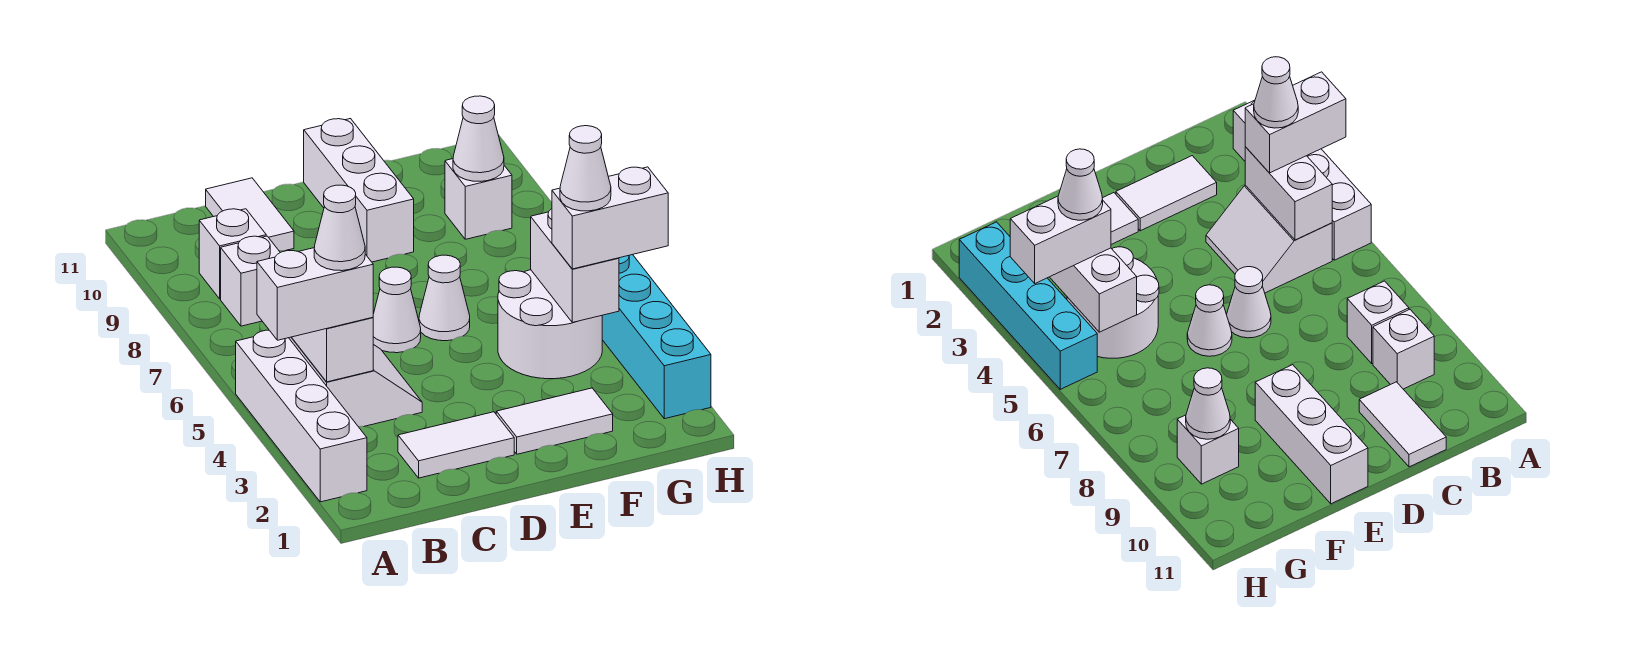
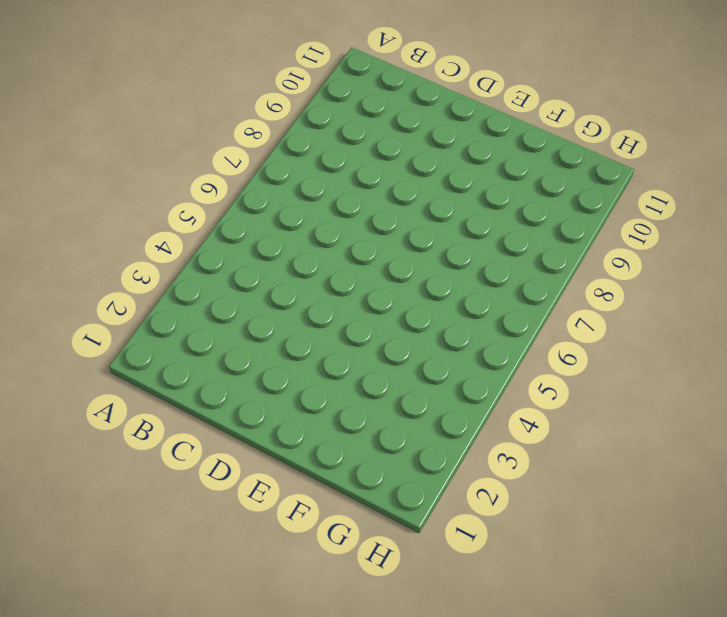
none -> white 1x4 brick [236,330,367,502]
none -> white 2x2 slope [289,337,422,427]
none -> white 1x1 brick [221,236,280,326]

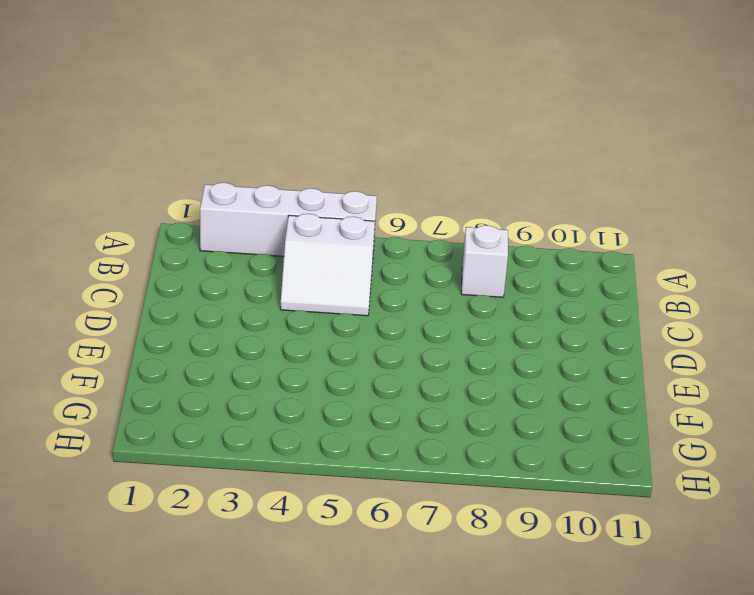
none -> white 1x1 brick [199,209,266,299]
none -> white 1x2 tile [398,412,514,478]
none -> white 1x2 tile [206,178,294,251]

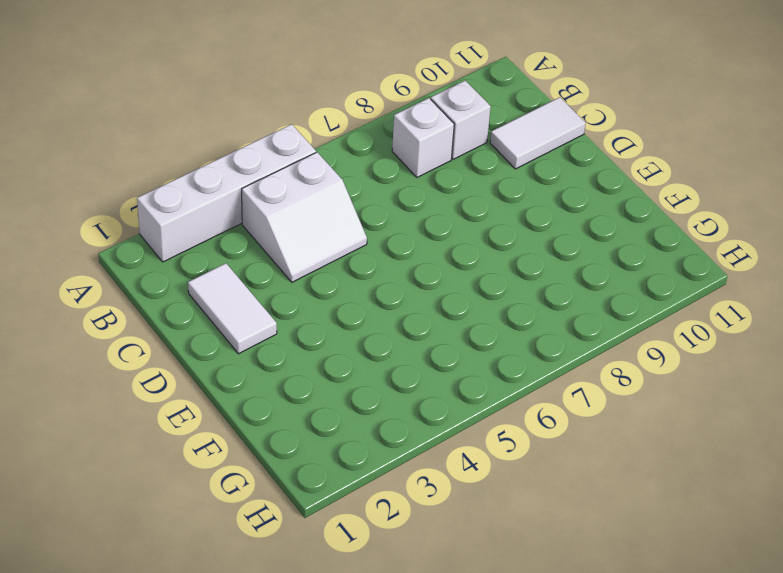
none -> white 1x1 cone [373,267,421,353]
none -> white 1x2 tile [496,388,613,454]
none -> white 1x1 cone [419,255,470,341]

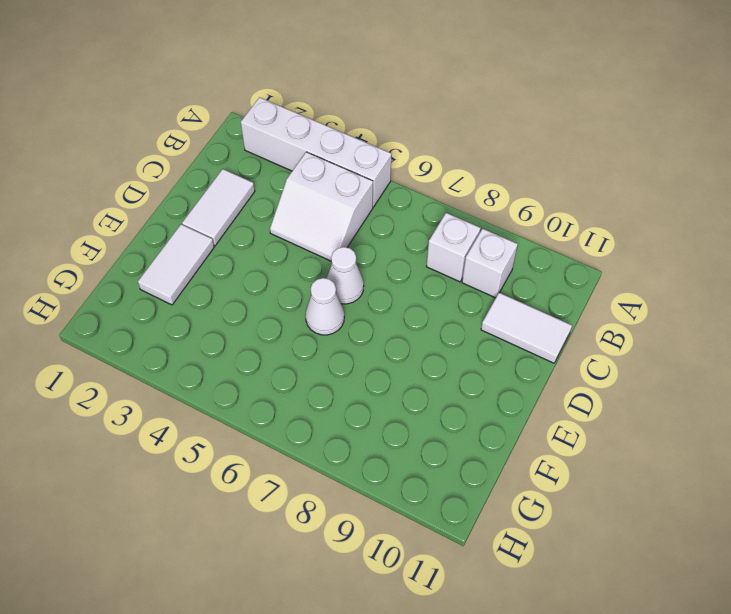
none -> white 1x3 brick [304,119,414,262]
none -> white 2x2 round brick [498,270,602,379]
none -> white 1x1 brick [445,159,512,239]

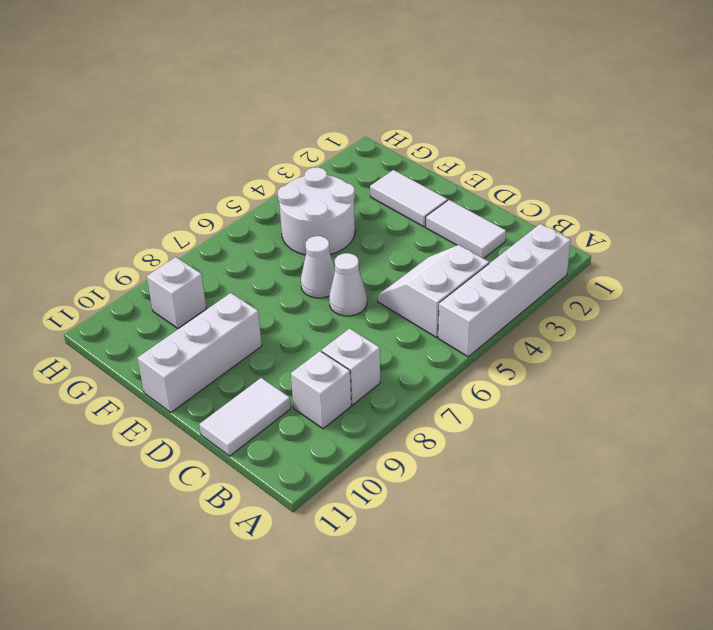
none -> cyan 1x4 brick [602,255,711,419]
none -> white 1x2 brick [292,317,373,382]
none -> white 1x2 brick [531,209,619,322]

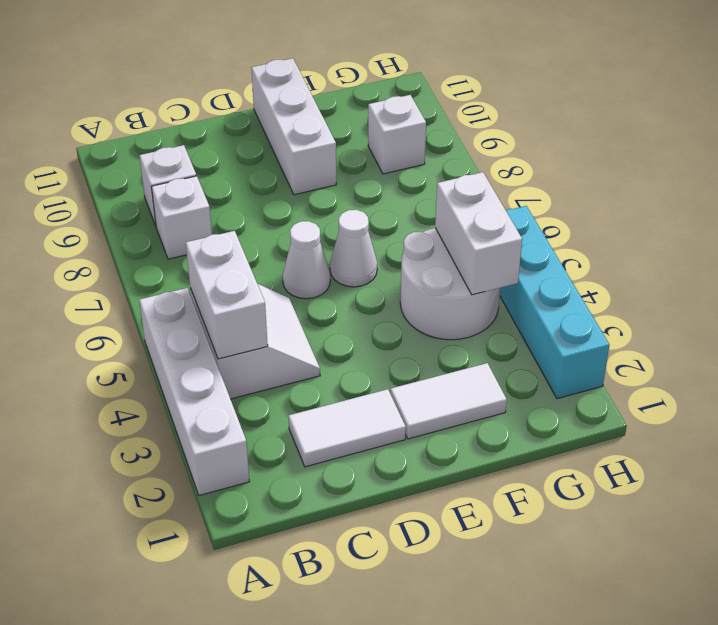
none -> white 1x2 tile [206,178,294,251]
none -> white 1x1 cone [453,96,504,181]
none -> white 1x2 brick [257,248,373,340]

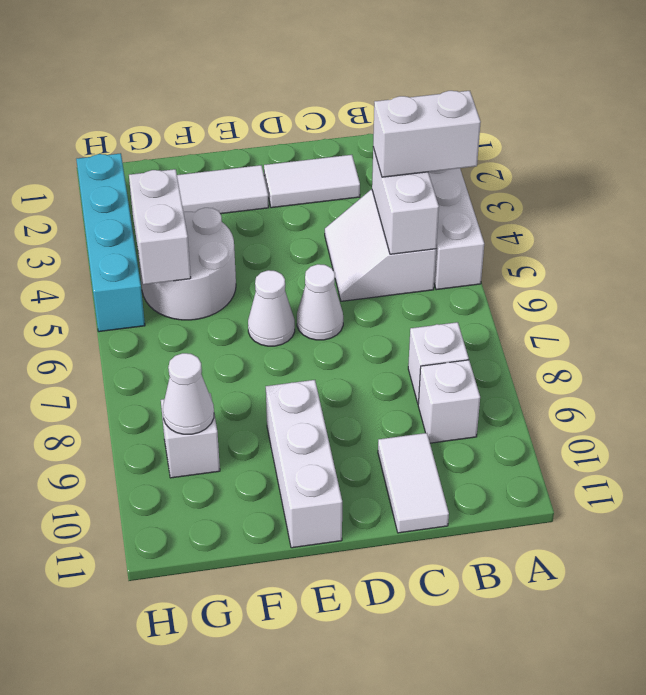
none -> white 1x2 brick [552,167,668,269]
none -> white 1x1 cone [314,185,365,271]
none -> white 1x1 cone [560,126,611,211]

